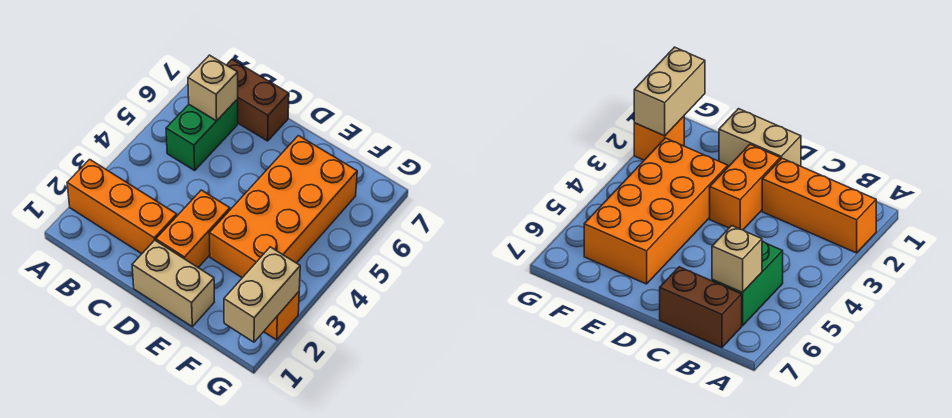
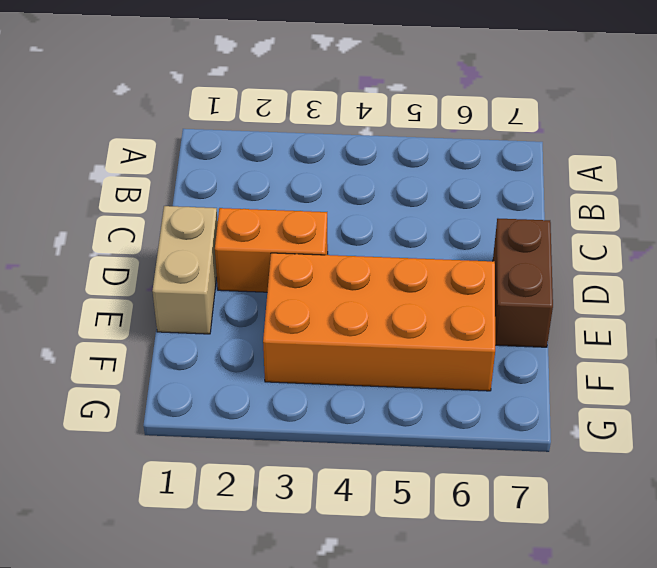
brown 1x2 brick [493,219,553,347] -> brown 1x2 brick moved to [227,60,289,141]
none -> orange 1x3 brick [67,159,177,254]
none -> green 1x2 brick [166,99,238,170]

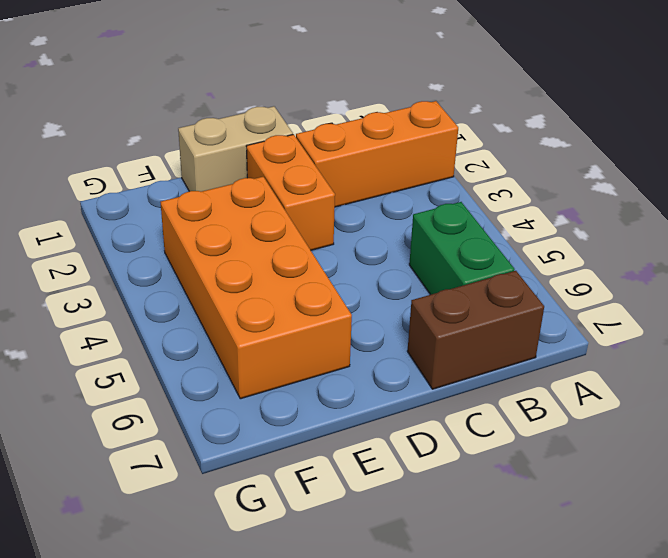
none -> orange 1x1 brick [264,292,299,340]
none -> tan 1x1 brick [188,55,238,121]

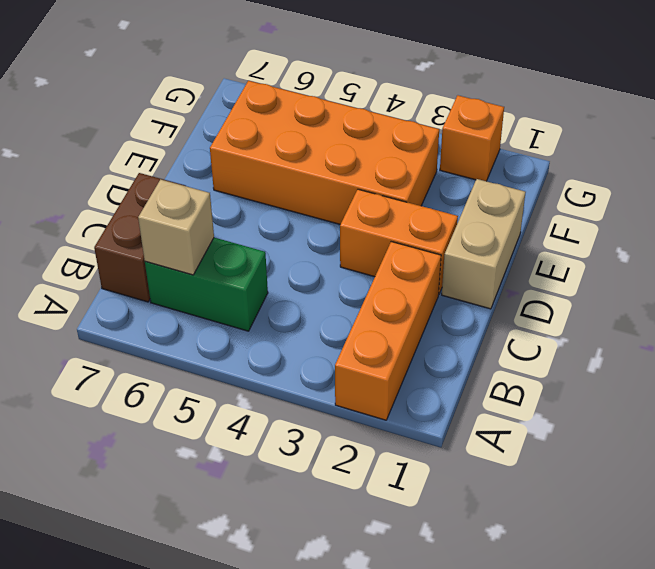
none -> tan 1x2 brick [224,247,300,342]

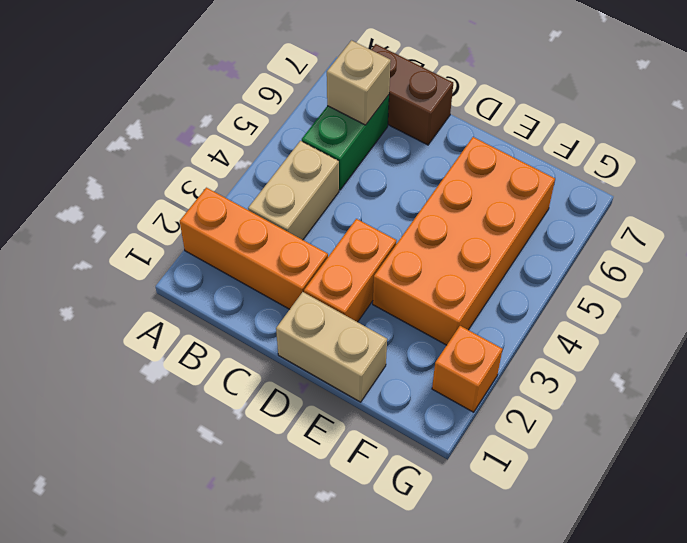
tan 1x2 brick [248,141,339,240] -> tan 1x2 brick moved to [224,247,300,342]

